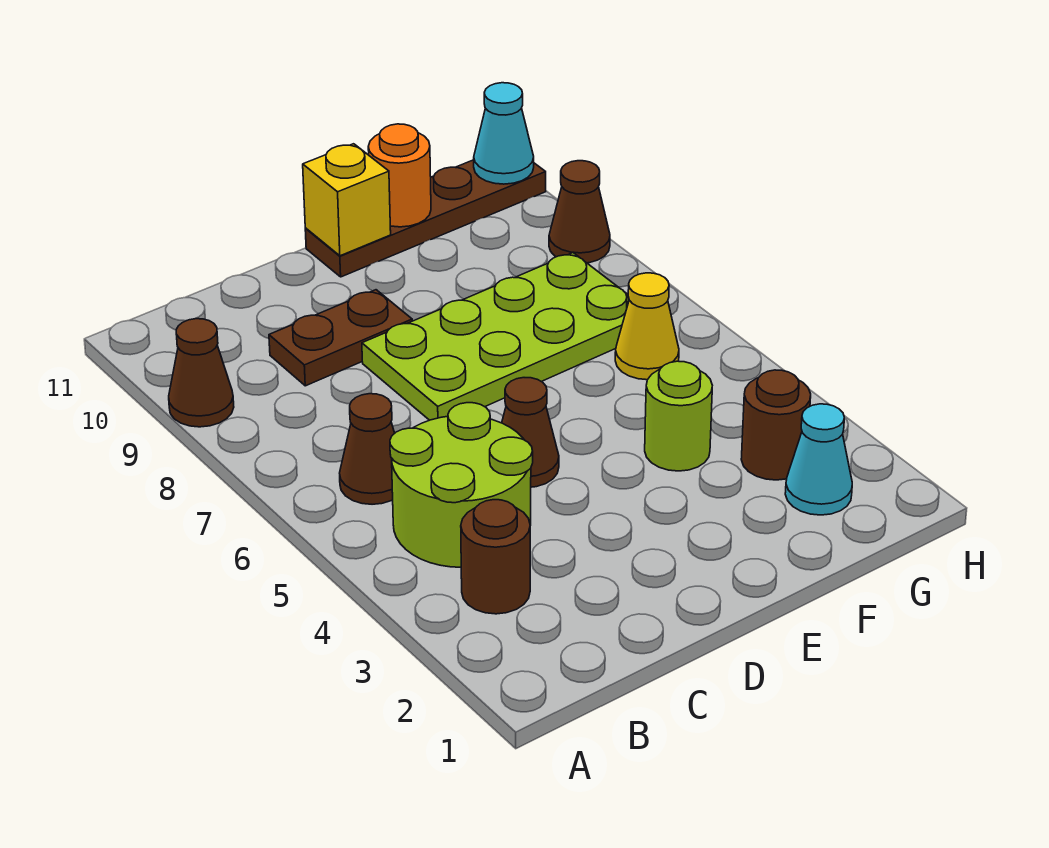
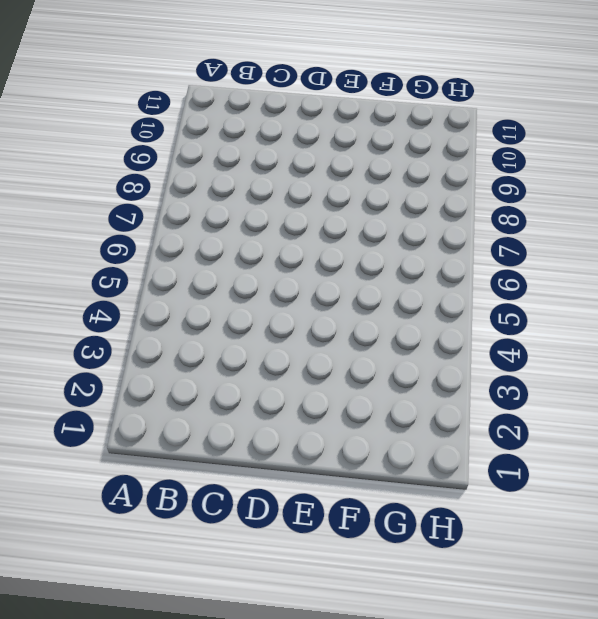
none -> brown 1x1 cone [169,319,234,427]
none -> brown 1x1 round brick [461,500,530,614]
none -> lime 2x2 round brick [390,403,533,567]

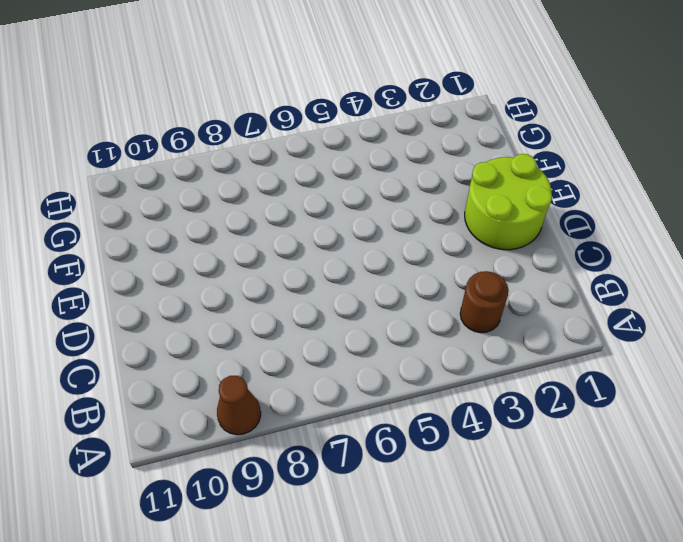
lime 2x2 round brick [465,154,552,250] -> lime 2x2 round brick moved to [390,403,533,567]
none -> brown 1x1 cone [340,394,395,504]
none -> brown 1x2 plate [269,290,412,386]
none -> brown 1x1 cone [502,378,559,487]

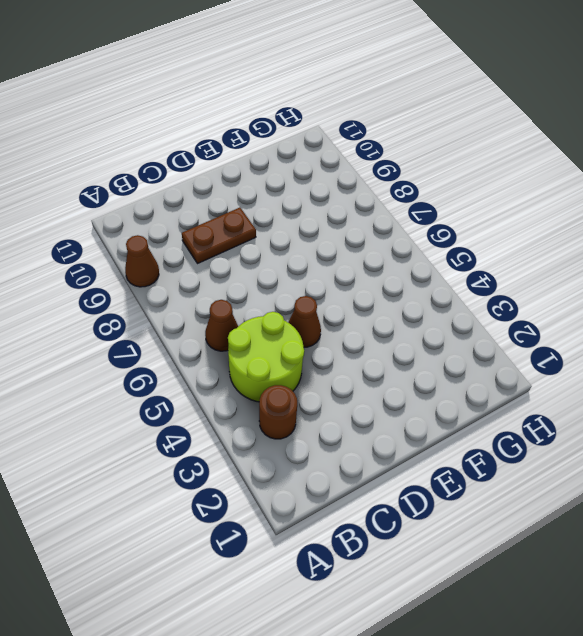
none -> lime 2x4 plate [362,253,629,420]
none -> brown 1x4 plate [305,160,546,277]
none -> lime 1x1 round brick [645,361,712,471]

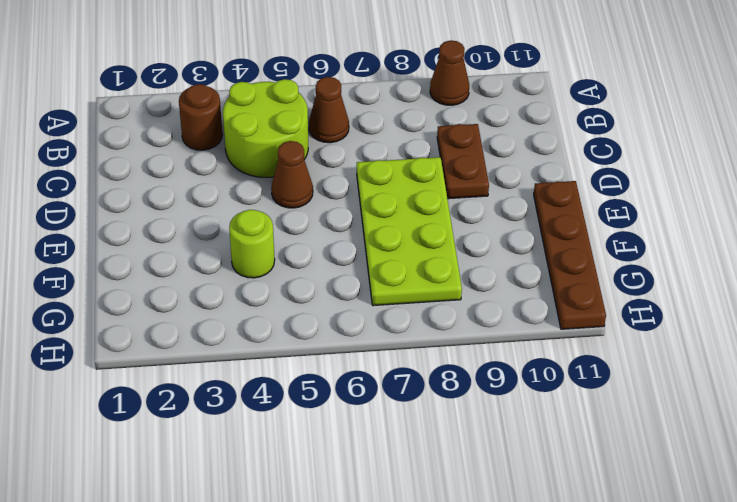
none -> cyan 1x1 cone [785,404,852,515]
none -> brown 1x1 round brick [741,370,811,480]
none -> yellow 1x1 cone [615,273,679,380]

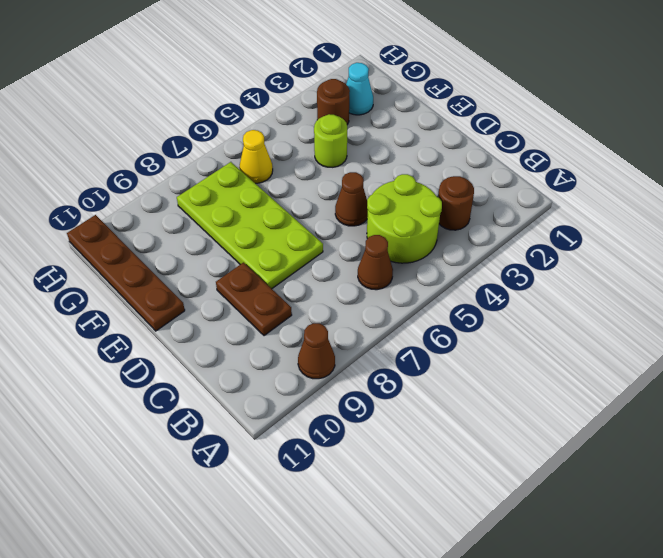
none -> brown 1x1 cone [549,161,610,263]
none -> yellow 1x1 brick [303,144,391,256]
none -> orange 1x1 round brick [368,124,431,227]

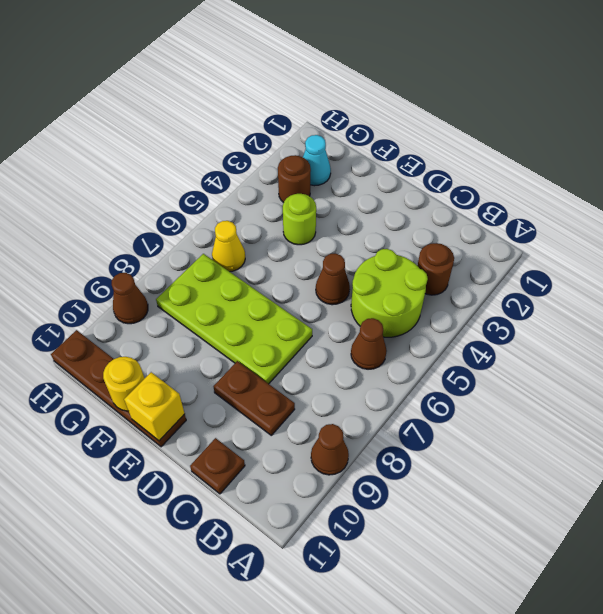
brown 1x1 plate [190,438,245,494] -> none
yellow 1x1 round brick [103,357,145,411] -> orange 1x1 round brick [368,124,431,227]
none -> cyan 1x1 cone [474,83,534,184]

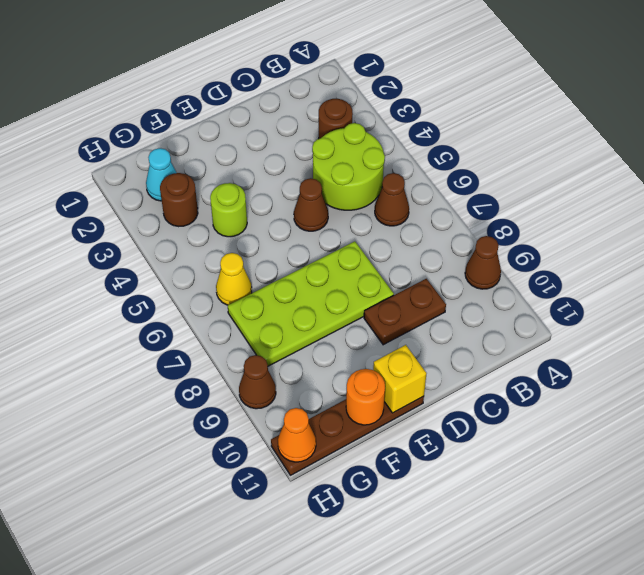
orange 1x1 cone [278,408,316,462] -> cyan 1x1 cone [474,83,534,184]

